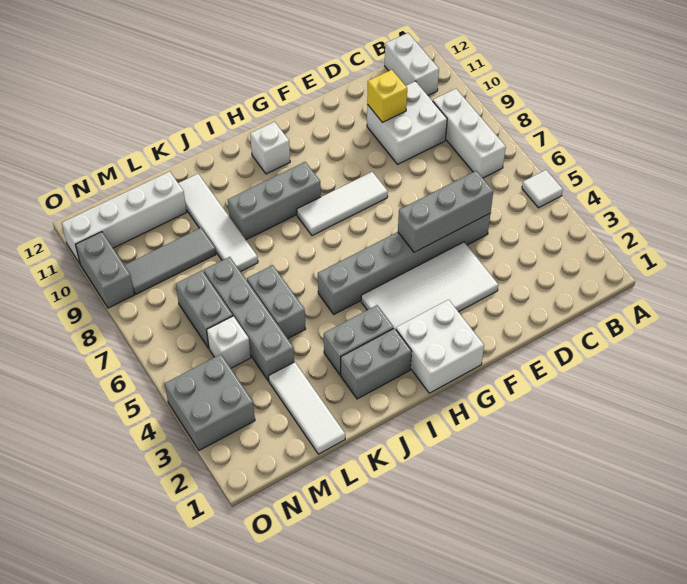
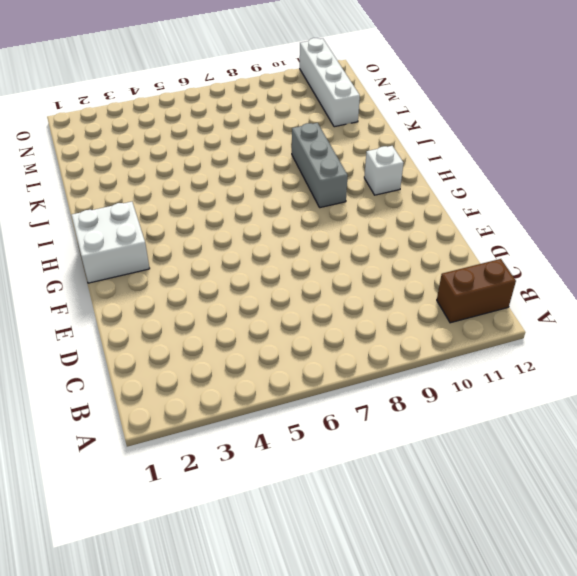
brown 1x2 brick [437,259,516,323] -> white 1x2 brick [385,33,439,95]
none -> white 1x1 tile [522,170,563,208]
none -> white 1x3 brick [433,89,506,178]
none -> white 2x2 brick [367,81,447,164]

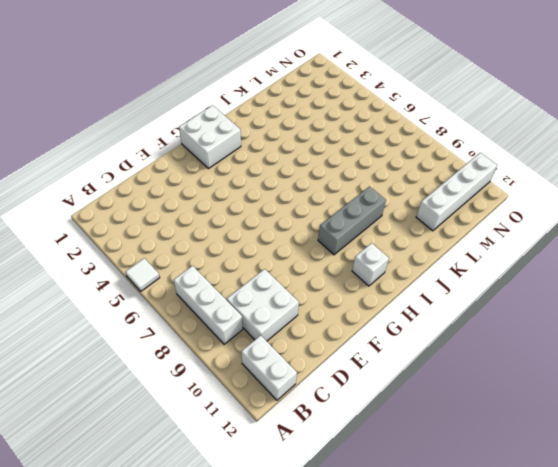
none -> grey 1x6 brick [318,214,490,314]
none -> white 2x4 tile [361,242,498,329]
none -> white 1x3 tile [297,172,388,236]

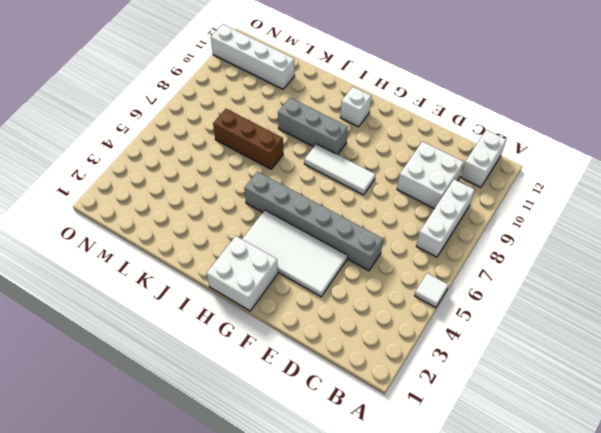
brown 1x3 brick [213,109,283,169] -> grey 1x4 brick [204,257,294,381]
none -> grey 1x2 brick [341,328,412,399]
none -> grey 1x2 brick [324,305,394,375]
none -> grey 1x2 brick [247,265,305,339]

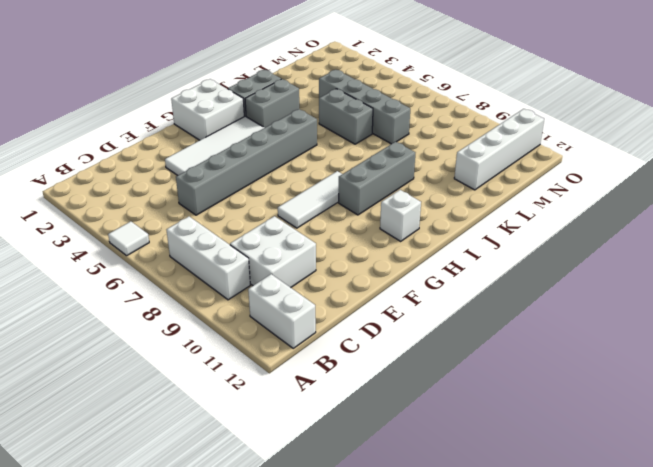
none -> white 1x4 tile [178,174,258,272]
none -> white 1x3 tile [268,362,345,454]
none -> grey 1x3 tile [124,228,216,294]

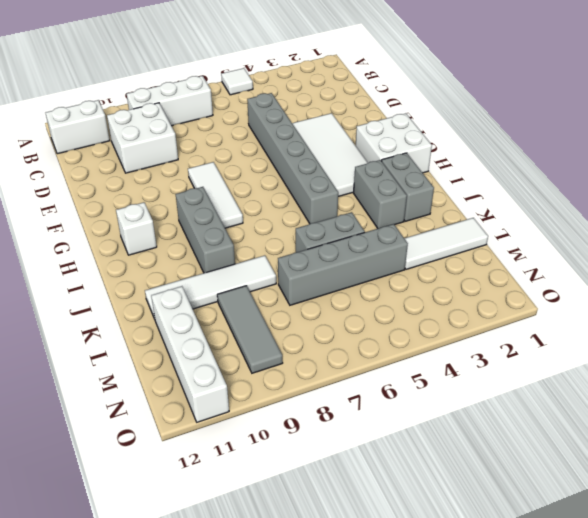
none -> white 1x1 brick [207,316,251,368]
none -> grey 1x2 brick [176,271,233,348]
none -> grey 2x2 brick [165,354,255,450]

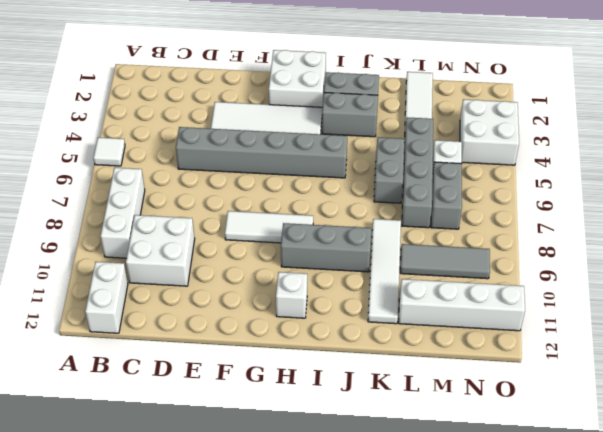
white 2x2 brick [460,99,519,165] -> grey 2x2 brick [165,354,255,450]
none -> grey 1x2 brick [75,232,134,308]
none -> grey 1x3 brick [398,171,493,252]
none -> yellow 1x1 brick [367,70,407,123]

